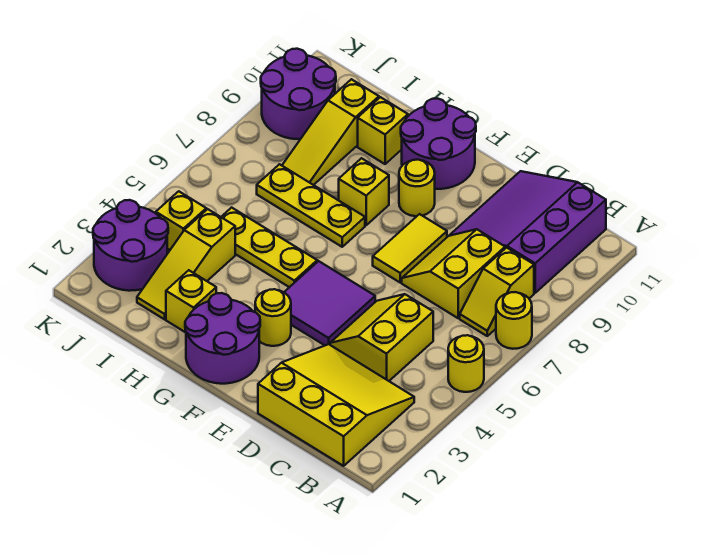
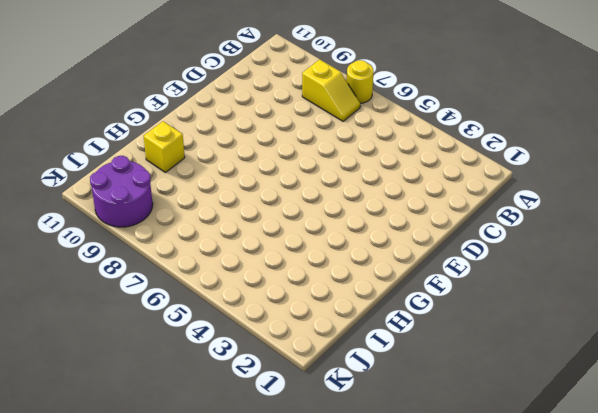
none -> yellow 1x1 round brick [448,335,484,392]
none -> yellow 3x3 slope [258,344,414,466]
none -> purple 3x3 slope [450,171,606,293]

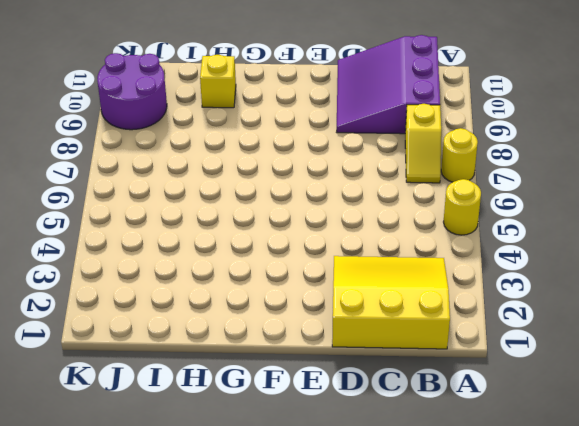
none -> yellow 2x2 slope [330,294,433,381]
none -> yellow 2x2 slope [402,229,505,318]
none -> purple 2x2 tile [284,261,375,345]

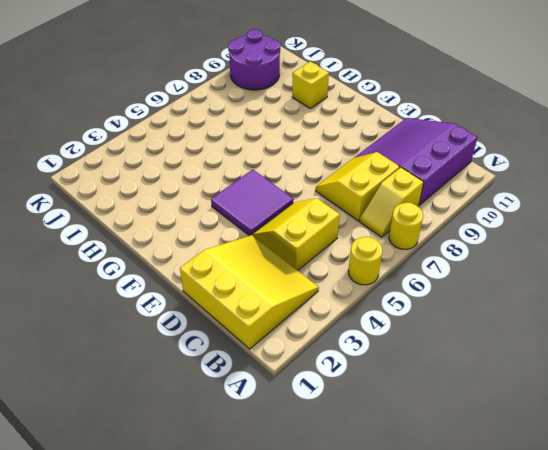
none -> yellow 1x2 tile [373,214,447,282]
none -> purple 2x2 round brick [185,293,260,384]
none -> yellow 1x1 round brick [255,289,291,346]

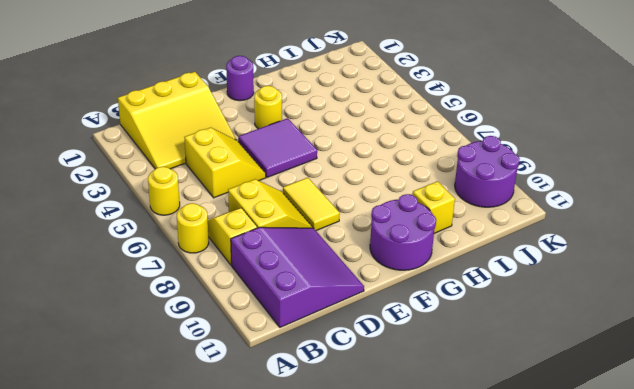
purple 1x1 round brick [226,56,254,101] -> purple 2x2 round brick [185,293,260,384]
none -> yellow 1x1 round brick [399,160,435,216]
none -> yellow 1x3 plate [222,208,317,287]
none -> yellow 1x3 plate [257,164,365,247]

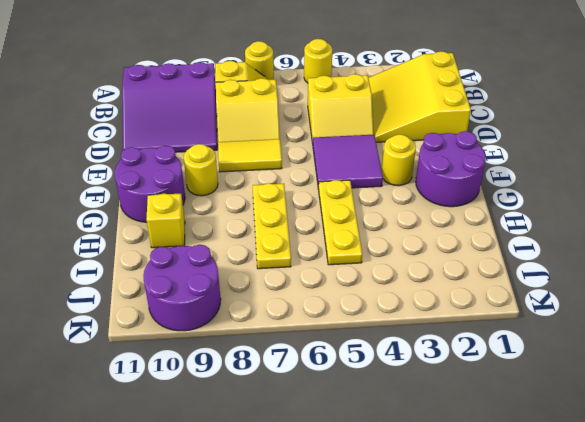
none -> yellow 1x1 brick [339,158,389,225]
none -> yellow 1x1 brick [166,270,216,332]
none -> yellow 1x3 slope [137,209,235,319]

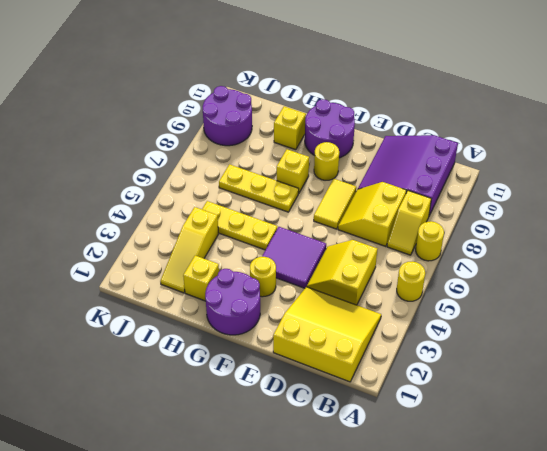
none -> yellow 1x3 slope [282,79,379,185]
none -> purple 2x2 round brick [93,200,168,291]
none -> yellow 1x1 brick [156,191,206,250]

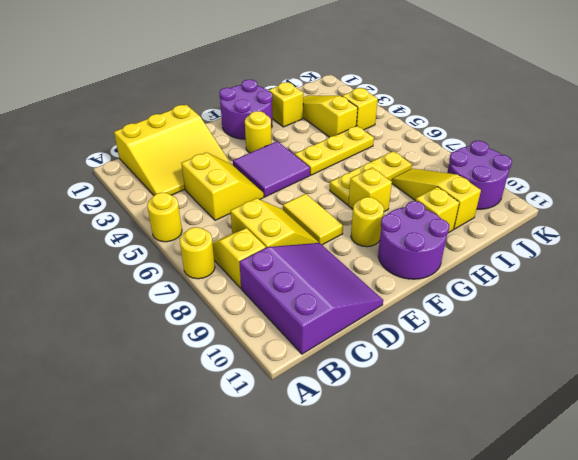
none -> purple 2x2 round brick [93,200,168,291]

